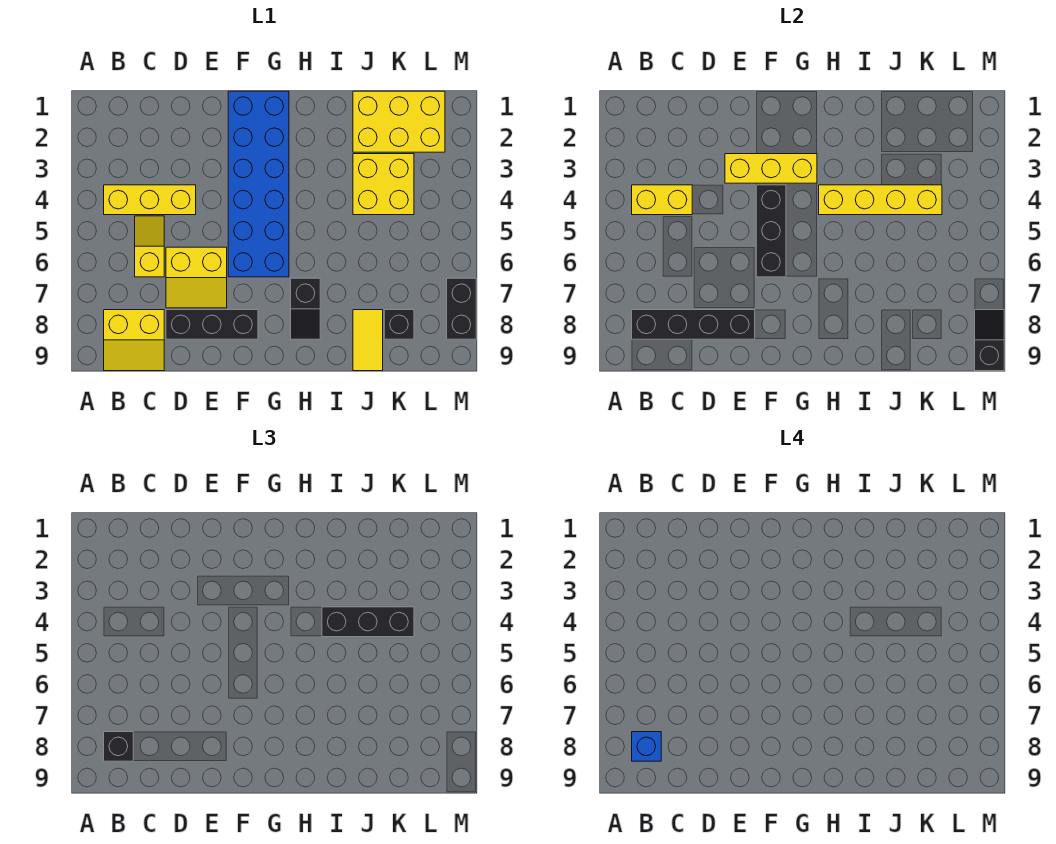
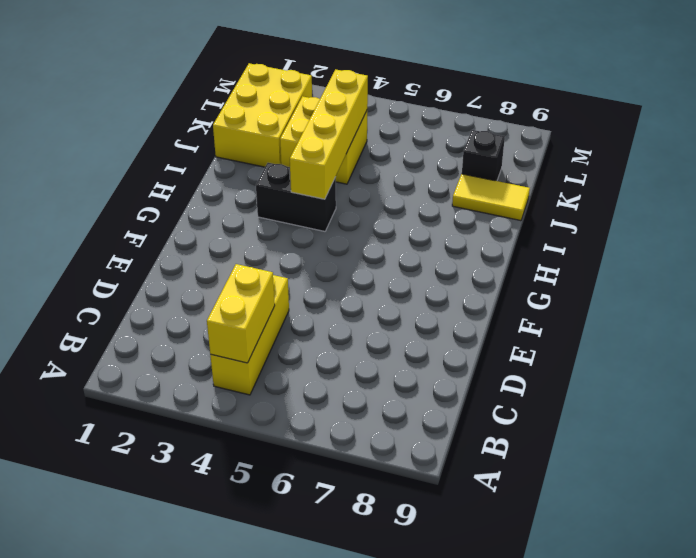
black 1x2 brick [256,163,336,231] -> black 1x2 brick moved to [447,278,476,339]
none -> yellow 2x2 slope [104,310,164,371]
none -> yellow 1x2 slope [135,216,164,277]
none -> yellow 2x2 slope [166,247,227,308]

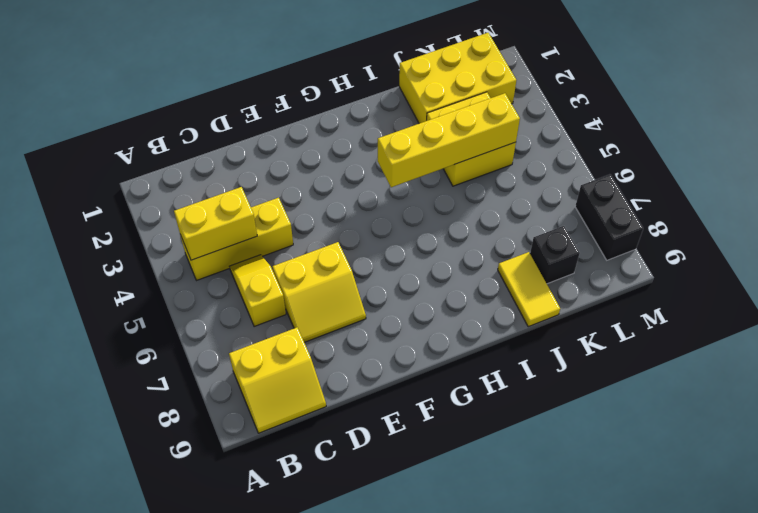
none -> black 1x3 brick [166,310,258,339]
none -> blue 2x6 brick [228,91,289,277]
none -> black 1x2 slope [291,278,320,339]

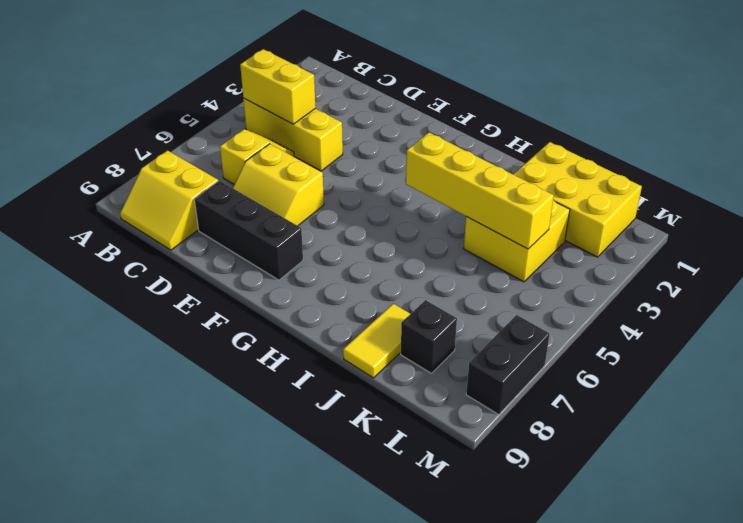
none -> blue 2x6 brick [228,91,289,277]
none -> black 1x2 slope [291,278,320,339]
none -> black 1x4 brick [632,310,755,339]

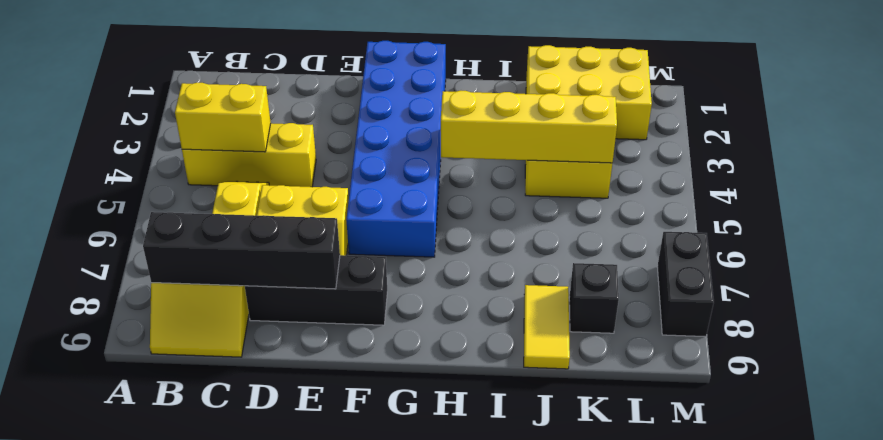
none -> black 1x2 slope [291,278,320,339]
none -> yellow 1x3 brick [725,154,817,183]
none -> black 1x3 brick [756,185,786,277]

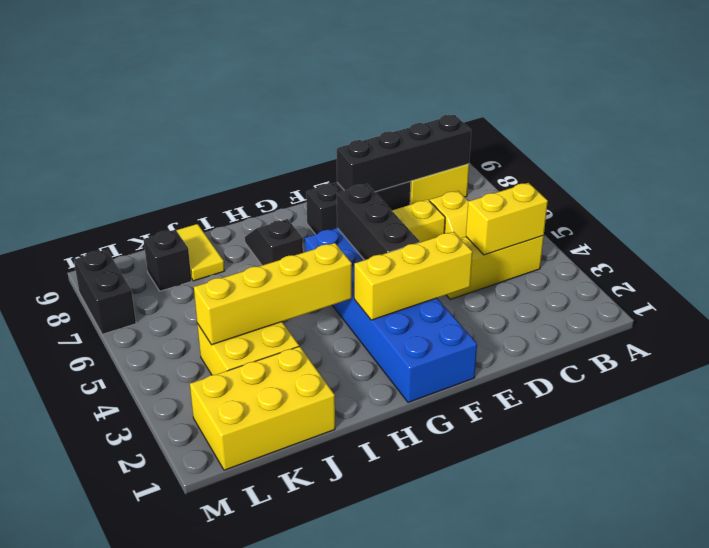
none -> black 1x2 slope [975,310,1004,371]
none -> black 1x1 brick [104,732,133,761]
none -> black 1x3 brick [322,607,414,637]

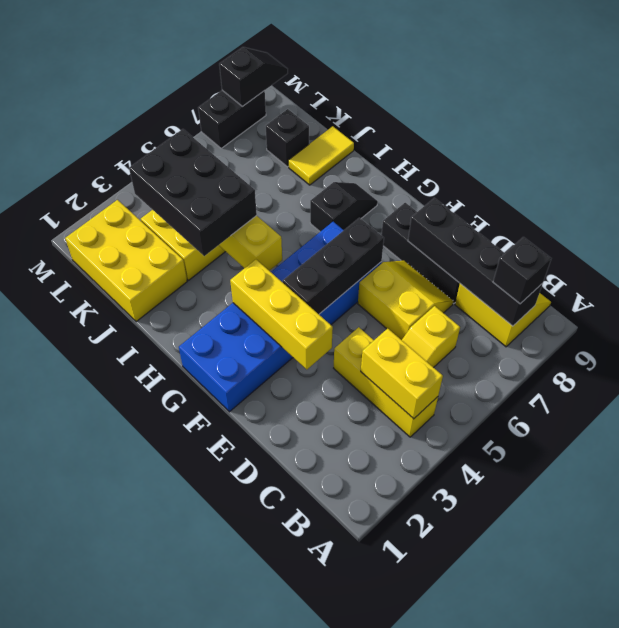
black 2x3 brick [129,129,257,256] -> black 1x3 brick [322,607,414,637]
black 1x2 slope [219,47,288,107] -> black 1x2 slope turned to [975,310,1004,371]
none -> blue 1x1 brick [632,732,661,761]

